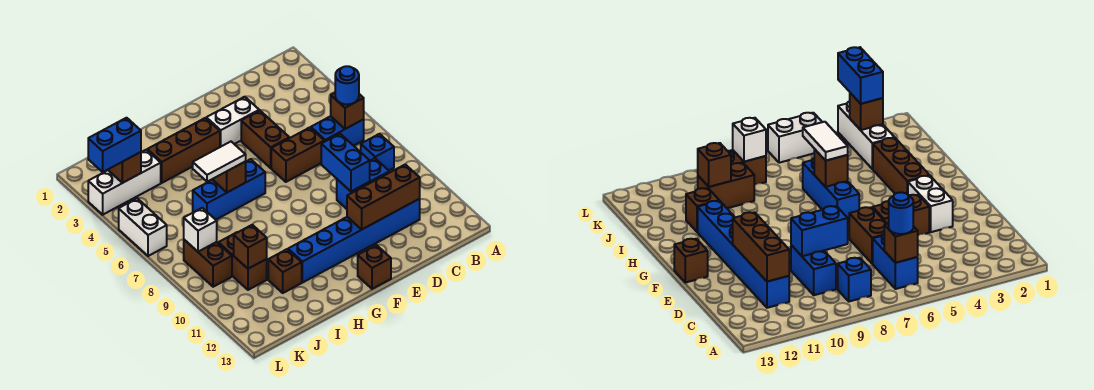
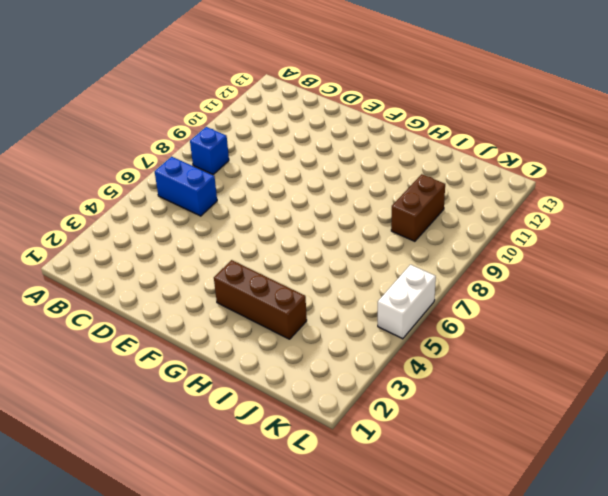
none -> blue 1x2 brick [337,158,389,209]
none -> blue 1x6 brick [288,199,420,283]
none -> brown 1x2 brick [271,127,324,182]

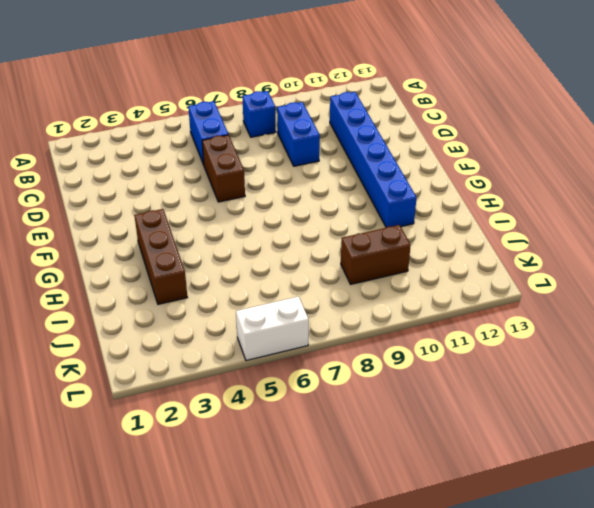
none -> white 1x2 brick [206,97,259,147]
none -> brown 1x2 brick [241,110,289,168]
none -> brown 1x1 brick [358,245,391,289]

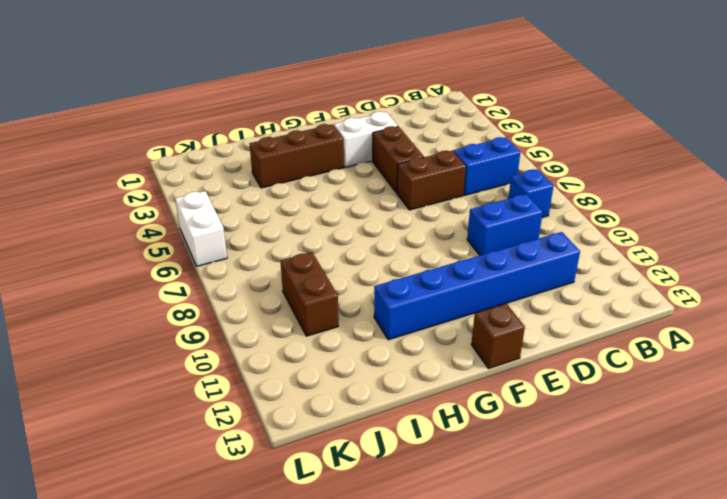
none -> blue 1x3 brick [193,159,265,220]
none -> brown 1x1 brick [268,249,302,293]
none -> white 1x3 brick [88,150,161,215]

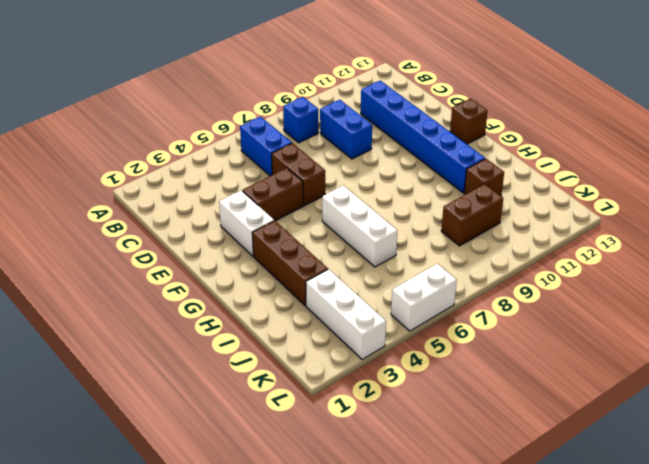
white 1x3 brick [322,186,397,267] -> blue 1x3 brick [193,159,265,220]
none -> brown 1x2 brick [184,240,232,287]
none -> brown 1x1 brick [331,93,364,129]
none -> brown 1x3 brick [347,165,420,230]

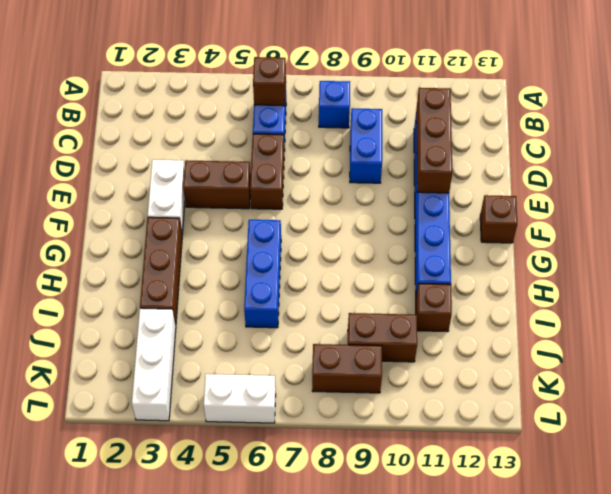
none -> blue 1x2 brick [321,134,370,191]
none -> brown 1x1 brick [212,161,246,192]
none -> brown 1x1 brick [234,225,267,269]

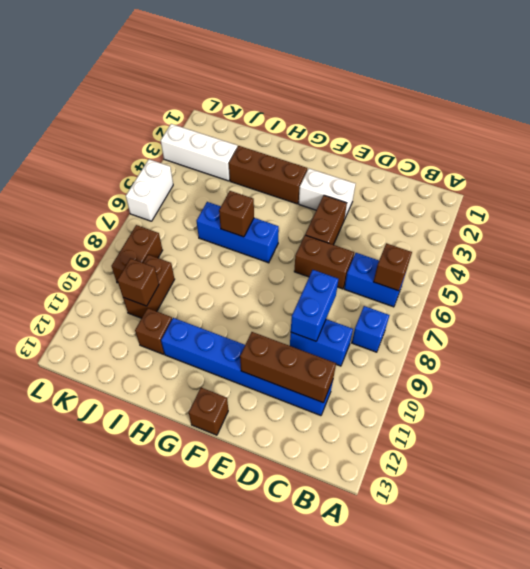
none -> brown 1x1 brick [108,152,141,183]
none -> white 1x1 brick [184,208,217,252]
none -> blue 1x1 round brick [335,66,359,104]

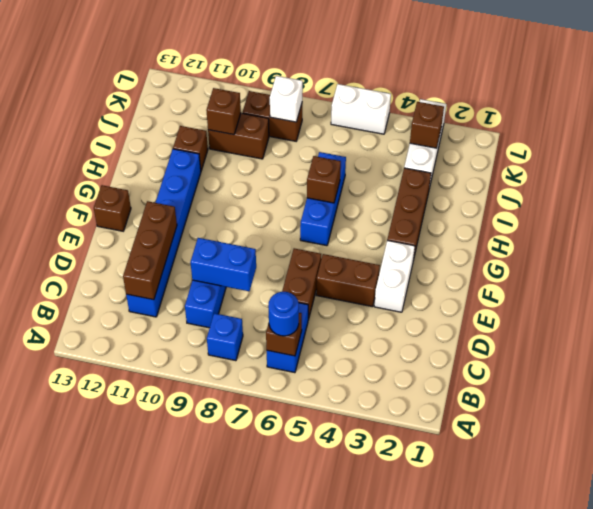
none -> white 1x2 tile [193,142,246,182]
none -> blue 1x2 brick [88,118,141,172]

